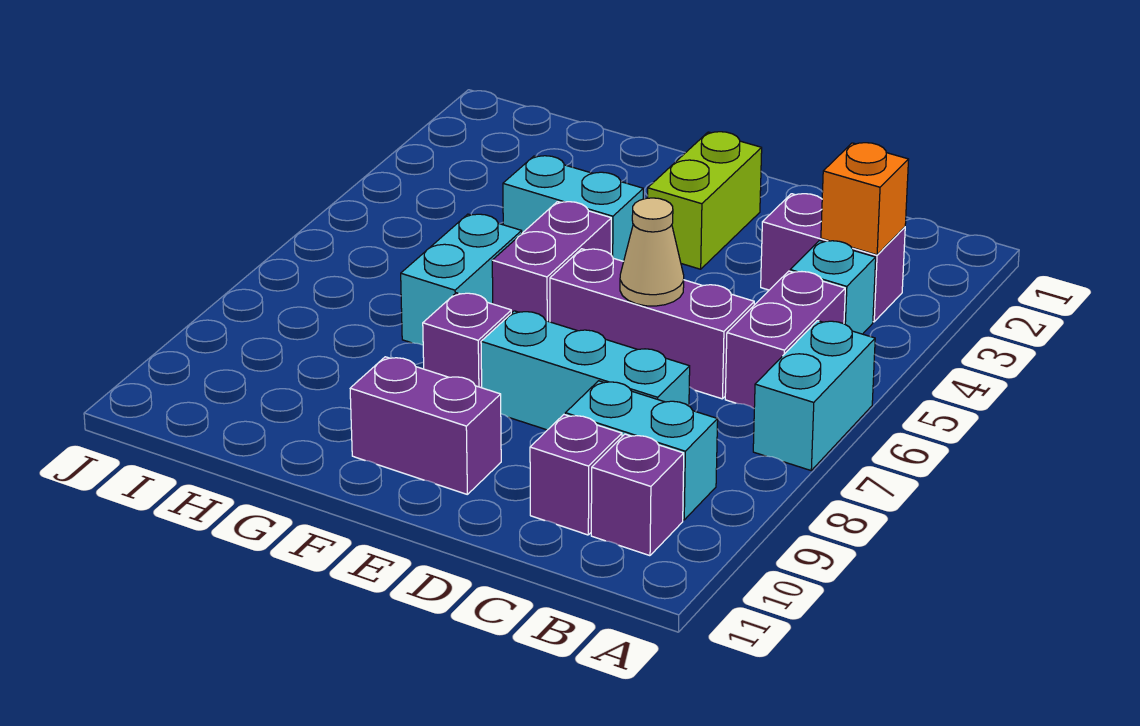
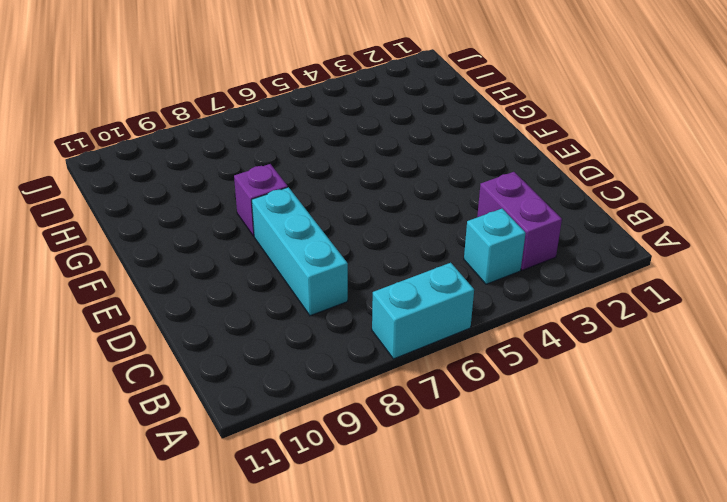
none -> purple 1x2 brick [725,271,845,408]
none -> cyan 1x2 brick [565,381,718,520]
none -> purple 1x1 brick [591,434,684,556]

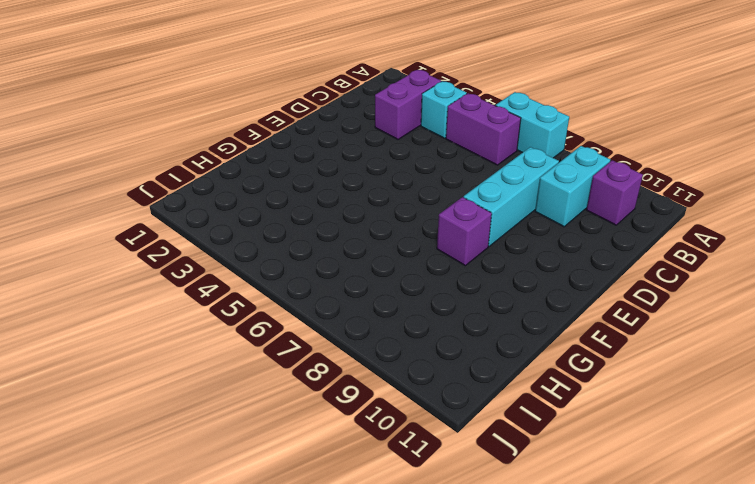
none -> purple 1x3 brick [550,249,754,399]
none -> purple 1x1 brick [530,415,622,535]
none -> lime 1x2 brick [648,132,762,269]

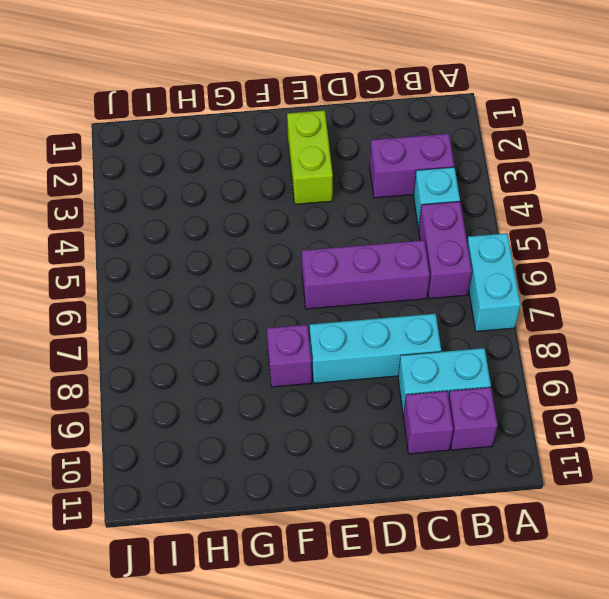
none -> purple 1x2 brick [350,357,501,494]
none -> cyan 1x2 brick [503,156,643,261]
none -> purple 1x2 brick [492,202,611,322]

